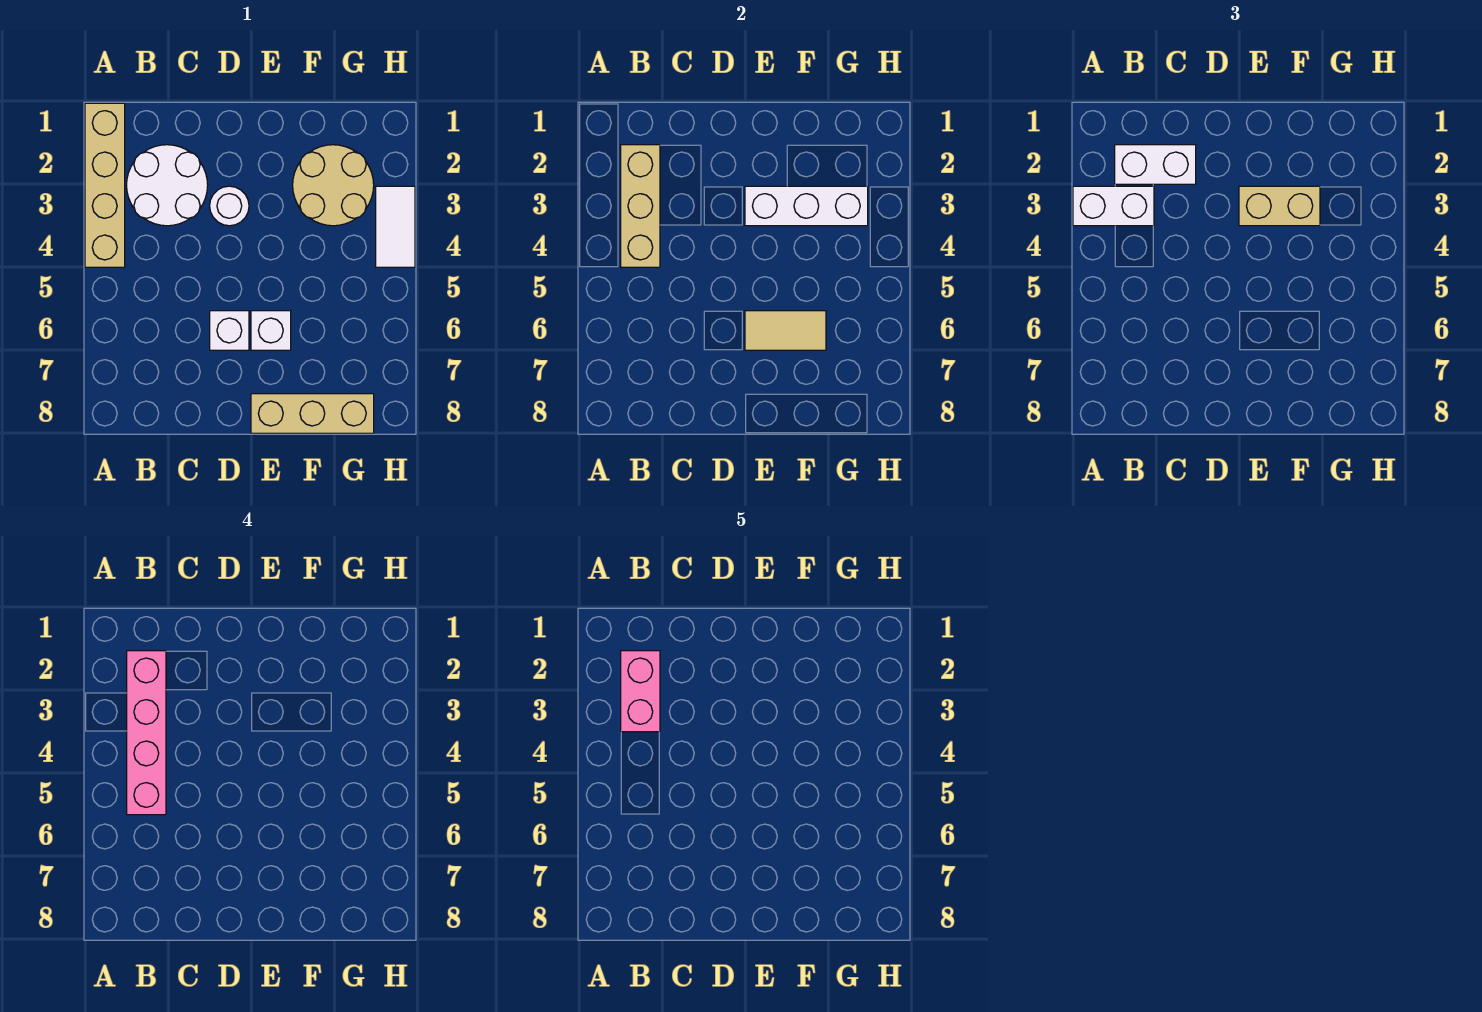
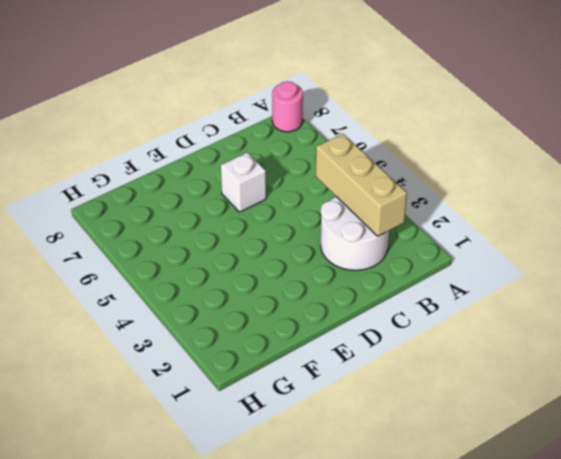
pink 1x1 round brick [272,81,303,132] -> none
none -> tan 1x4 brick [85,103,125,267]
none -> white 1x1 round brick [210,186,249,226]
none -> white 1x1 brick [251,311,291,350]

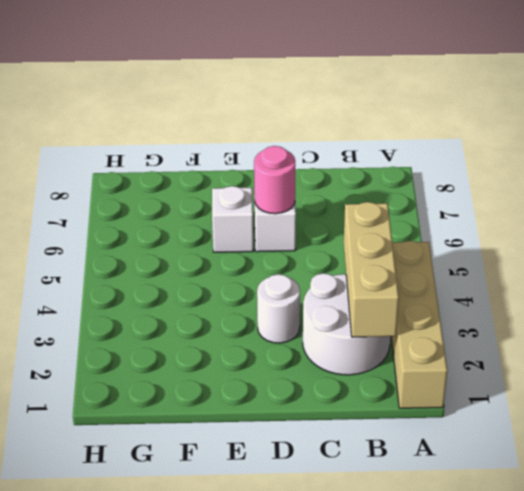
pink 1x1 round brick [254,146,295,214] -> none
none -> tan 1x3 brick [251,394,374,433]
none -> tan 2x2 round brick [293,145,374,226]
none -> white 1x2 tile [376,186,415,267]

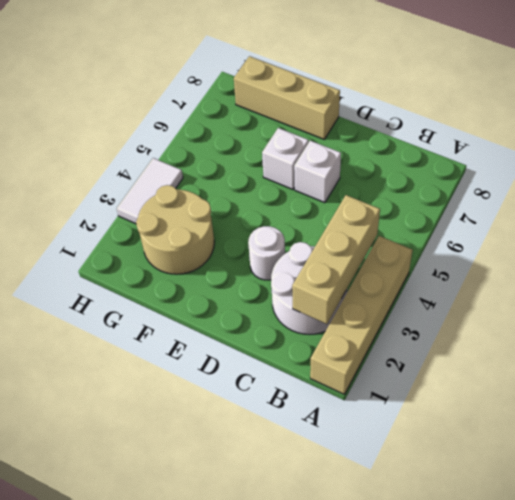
none -> white 1x3 brick [745,186,868,226]
none -> tan 1x2 tile [745,311,826,350]
none -> white 1x2 brick [1073,186,1154,226]

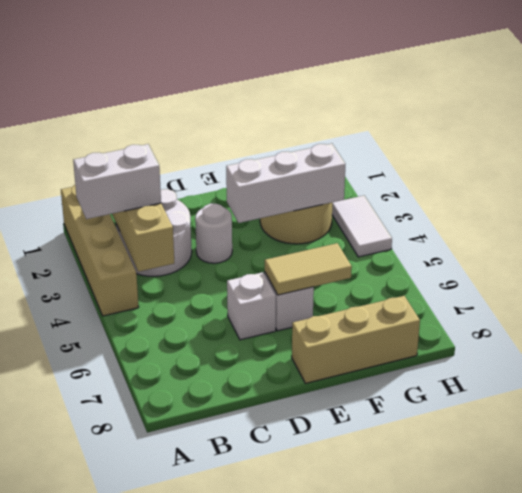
none -> white 1x2 brick [1115,145,1196,184]
none -> tan 1x2 brick [1239,186,1320,226]
none -> pink 1x4 brick [127,651,166,815]

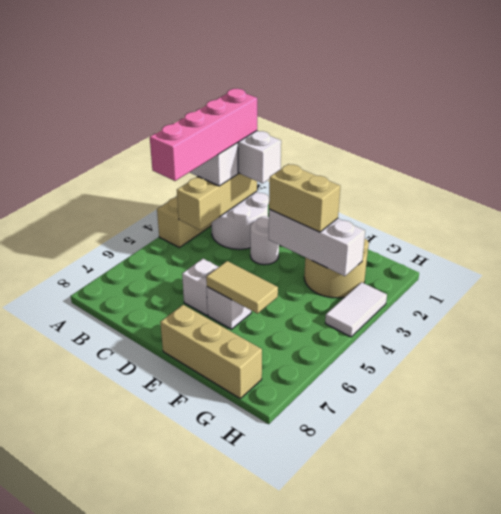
none -> pink 1x2 brick [621,651,660,732]

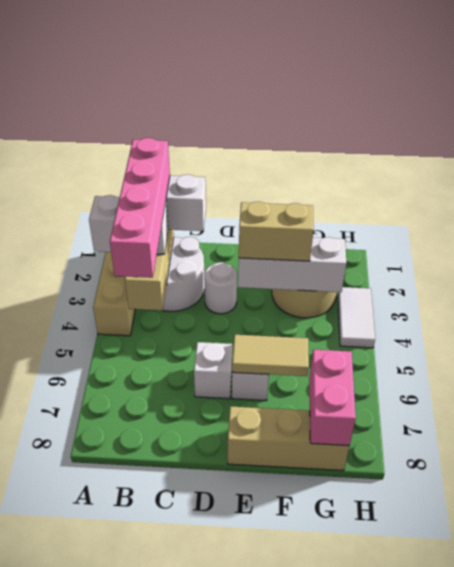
pink 1x2 brick [309,350,356,446] -> pink 1x2 brick moved to [621,651,660,732]

